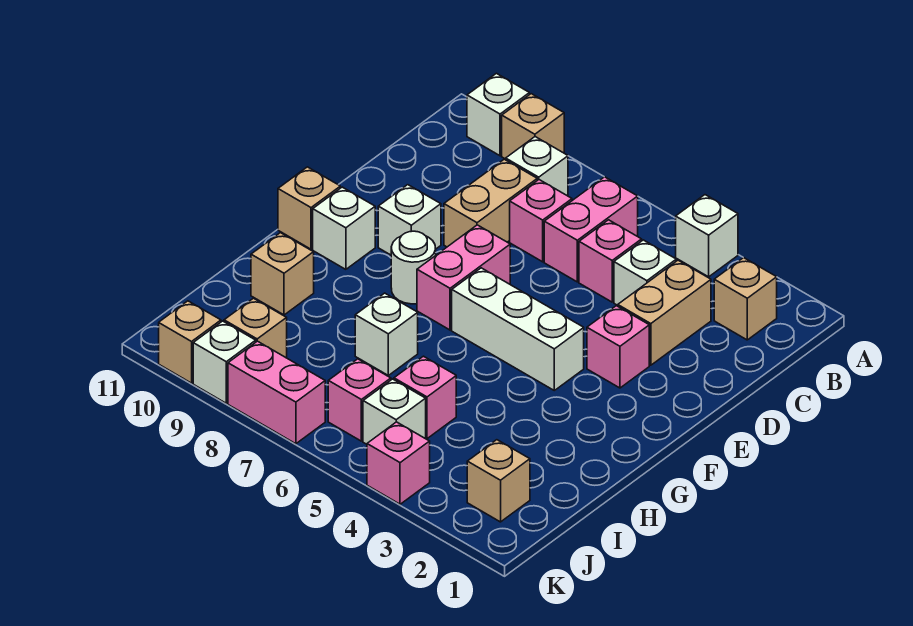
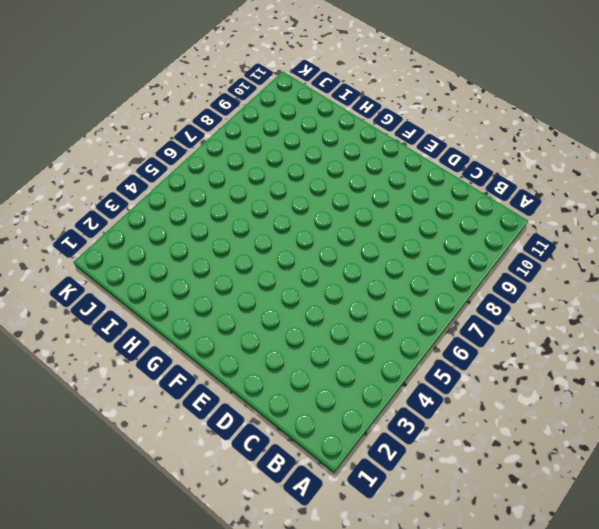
none -> white 1x1 brick [676,195,738,277]
none -> tan 1x1 brick [502,94,564,159]
none -> white 1x1 brick [467,73,529,156]

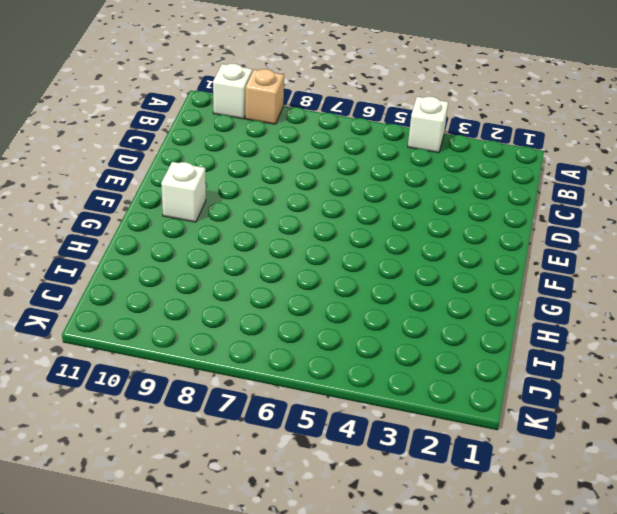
none -> tan 1x1 brick [714,258,777,340]
none -> pink 1x2 brick [544,177,638,282]
none -> white 1x1 brick [506,137,568,196]

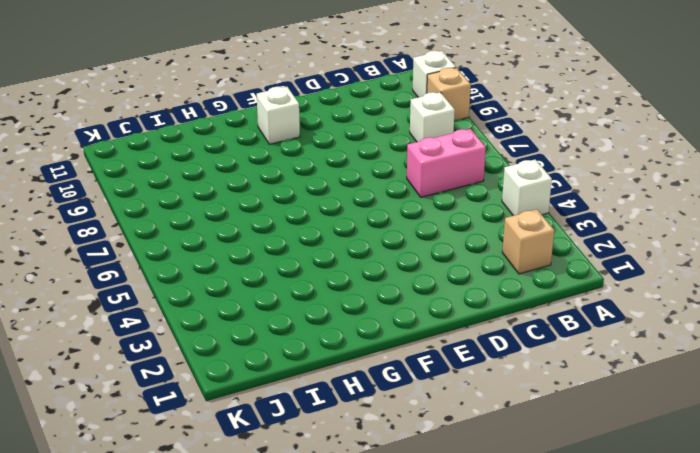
none -> tan 1x2 brick [618,260,711,365]
none -> white 1x1 brick [614,240,676,305]
none -> pink 1x1 brick [579,220,642,302]

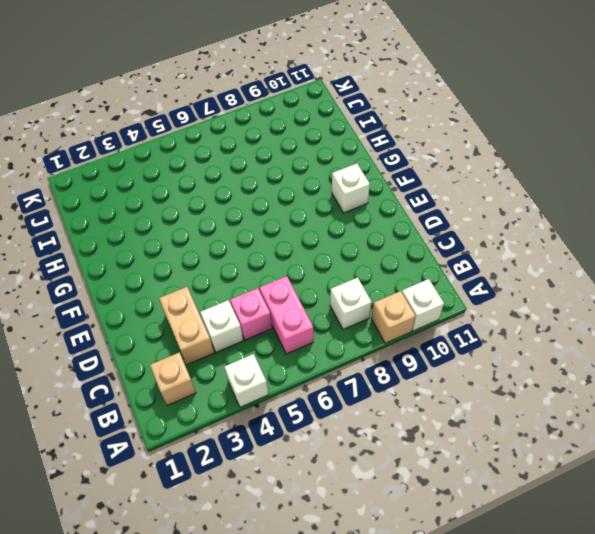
none -> pink 1x1 brick [510,180,572,262]
none -> tan 1x2 brick [444,159,537,247]
none -> pink 1x1 brick [587,306,649,388]

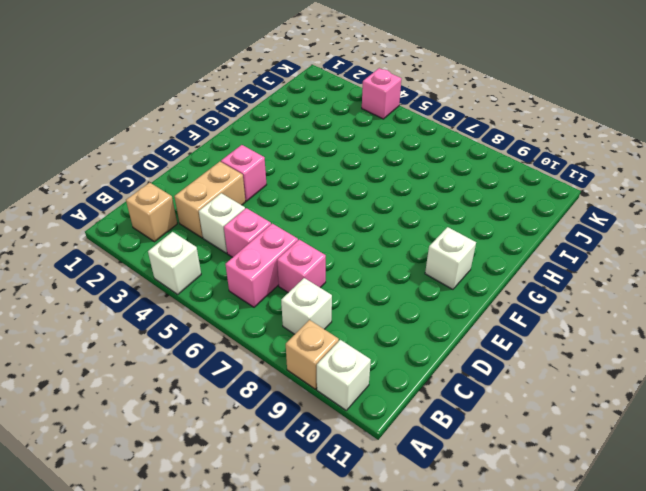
none -> tan 1x2 brick [444,159,537,247]
none -> pink 1x2 brick [417,225,510,330]
none -> white 1x1 brick [378,185,441,255]

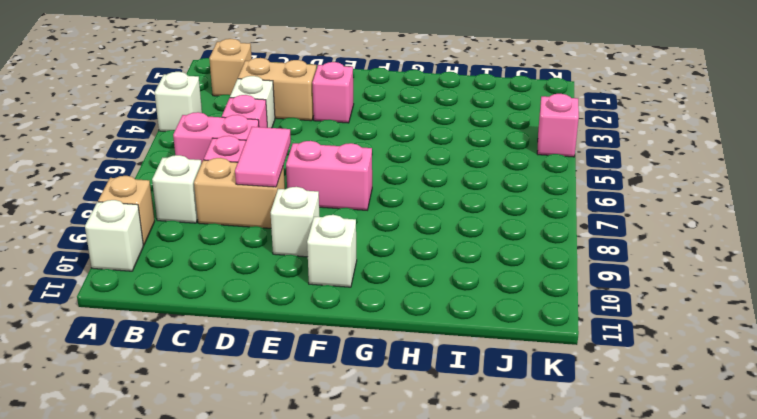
pink 1x2 tile [235,127,291,187] -> none
none -> white 1x3 brick [452,268,584,390]
none -> white 1x1 round brick [391,231,436,304]
none -> tan 1x1 brick [278,167,340,249]

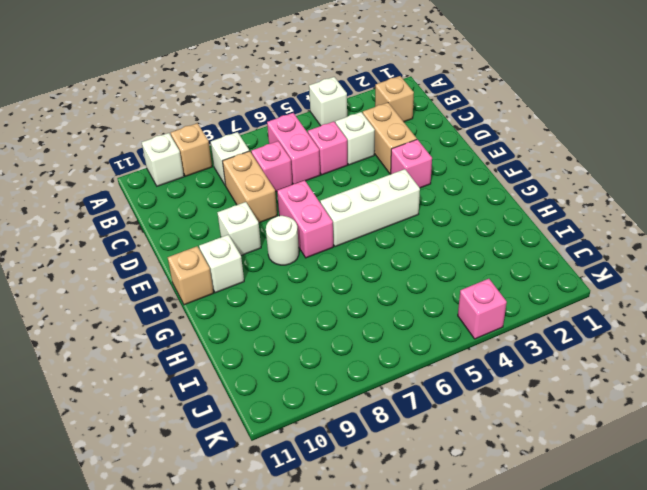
none -> white 1x1 brick [355,293,418,375]
none -> tan 1x1 brick [251,233,314,315]
none -> pink 1x1 brick [394,356,456,439]

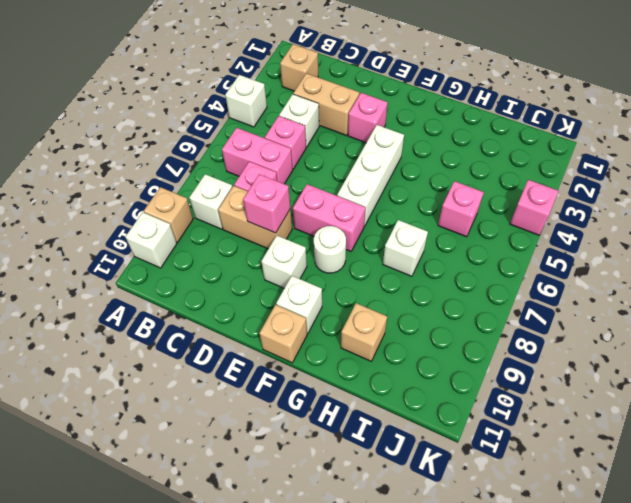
pink 1x1 brick [243,174,290,233] -> pink 1x1 brick moved to [328,359,391,441]
none -> tan 1x1 brick [467,440,530,522]
none -> white 1x1 brick [363,379,426,444]
none -> tan 1x1 brick [224,298,287,358]

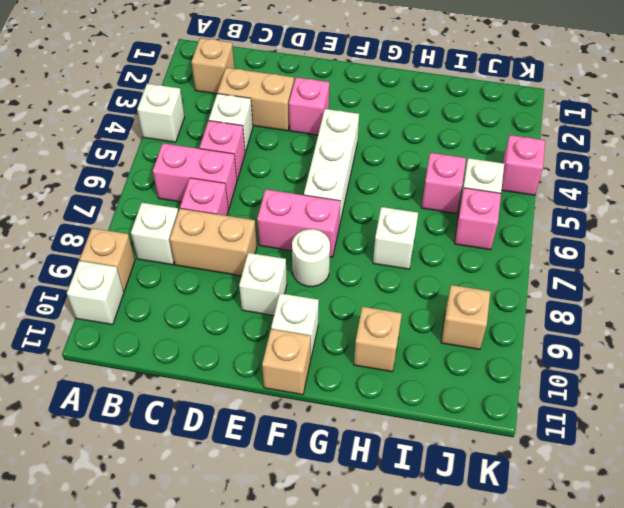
none -> tan 1x1 brick [467,440,530,522]
none -> pink 1x2 brick [228,341,325,444]
none -> white 1x1 brick [193,321,256,403]

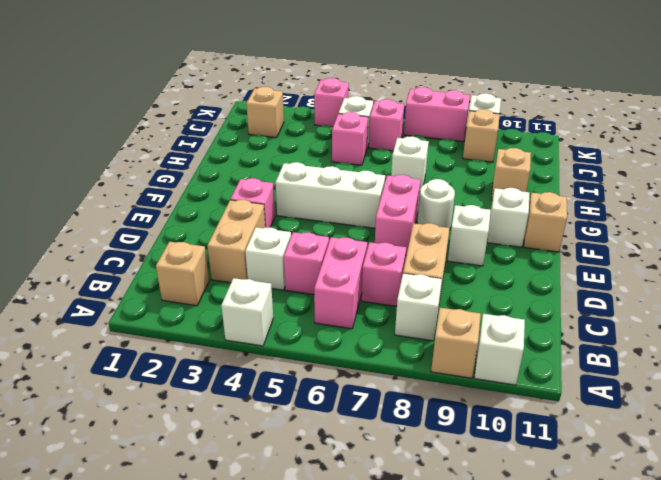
none -> tan 1x1 brick [159,301,221,383]

